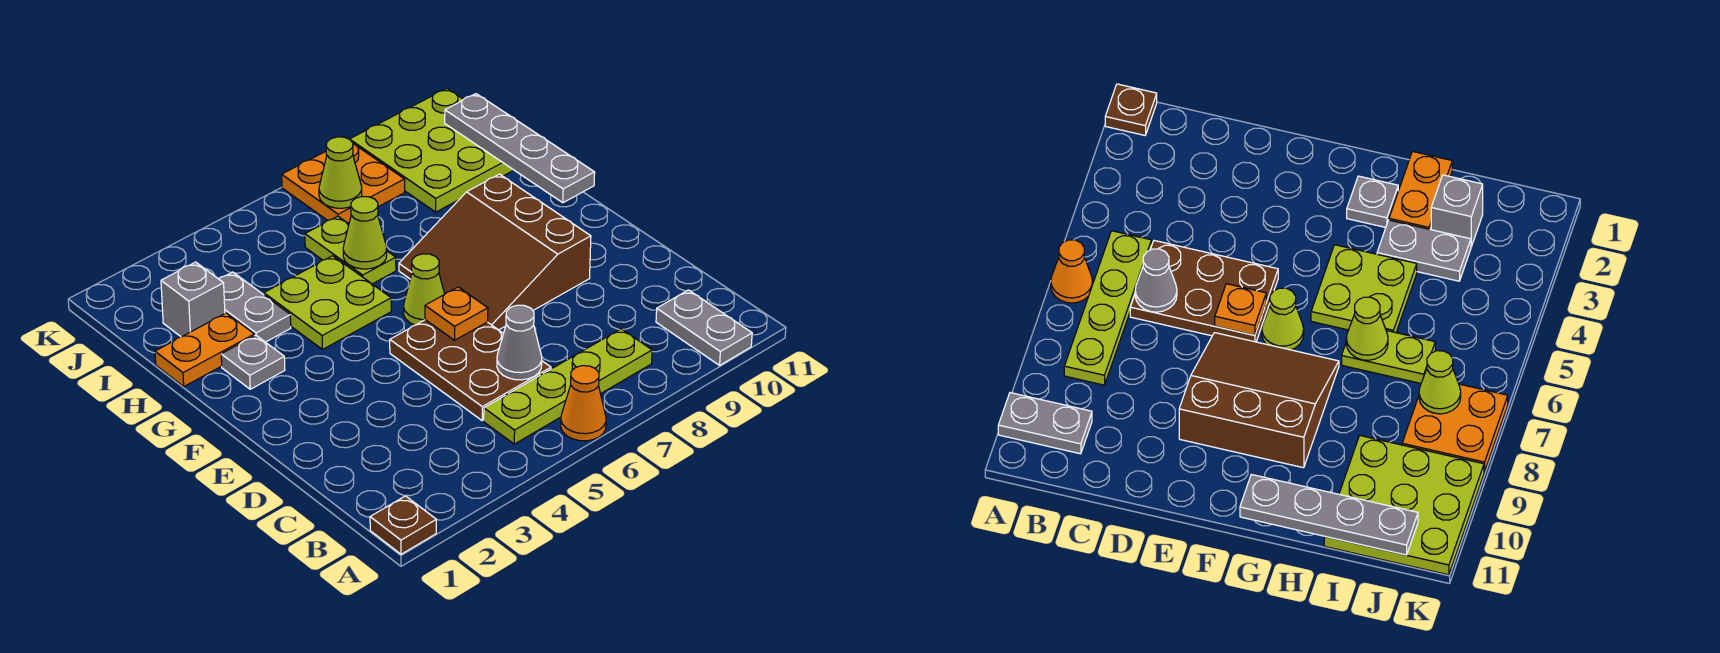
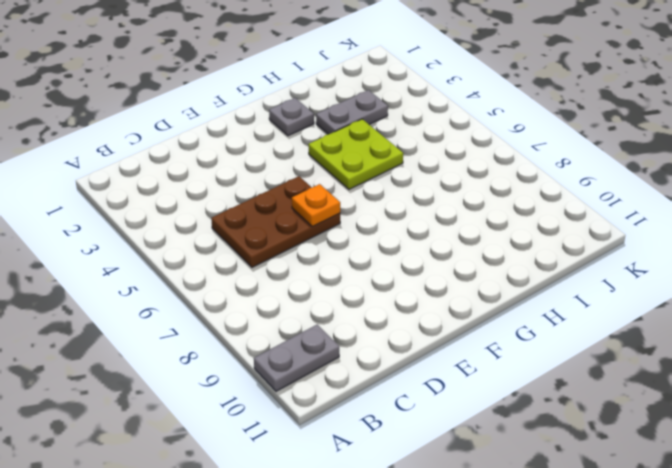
none -> brown 1x1 plate [370,496,436,554]
none -> orange 1x1 cone [561,366,606,441]
none -> lime 1x4 plate [484,329,652,444]

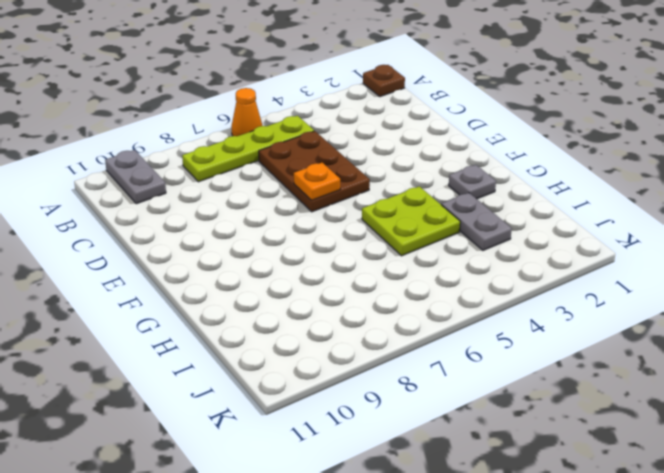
none -> brown 3x3 slope [399,174,591,330]
none -> lime 1x1 cone [404,254,444,325]
none -> orange 1x2 plate [155,313,254,386]

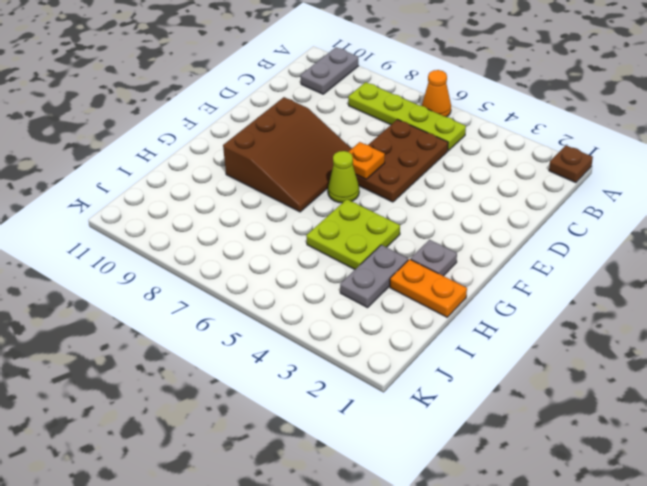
none -> lime 1x2 plate [305,216,396,284]
none -> grey 1x1 brick [161,262,225,337]
none -> lime 3x3 plate [350,89,513,212]

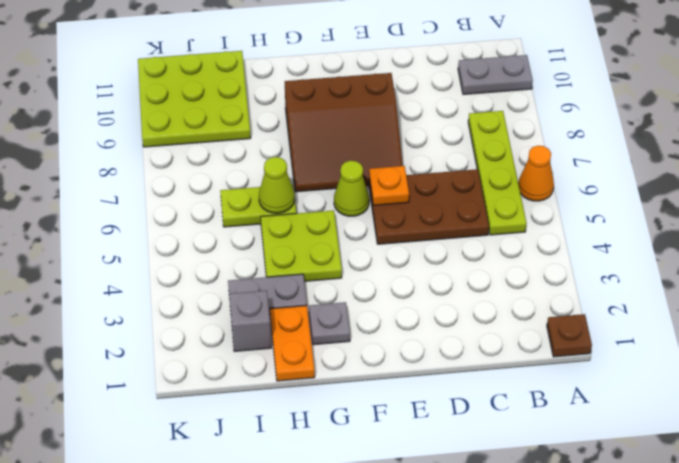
none -> orange 2x2 plate [282,144,405,223]
none -> grey 1x1 cone [497,305,542,380]
none -> grey 1x4 plate [445,94,595,203]

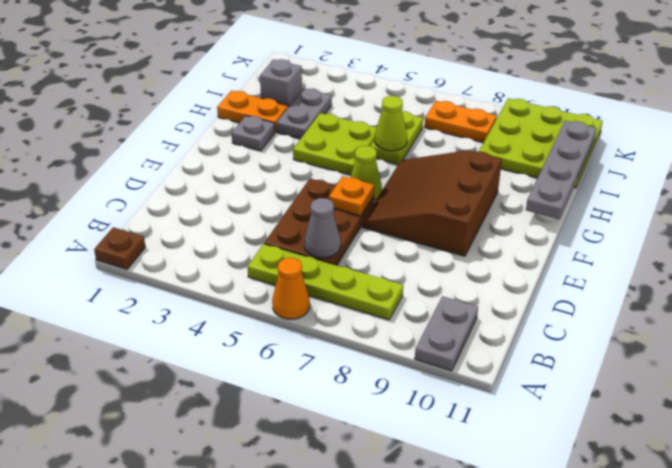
orange 1x2 plate [425,101,497,143] -> orange 2x2 plate [282,144,405,223]
none -> lime 1x1 cone [319,137,362,208]

